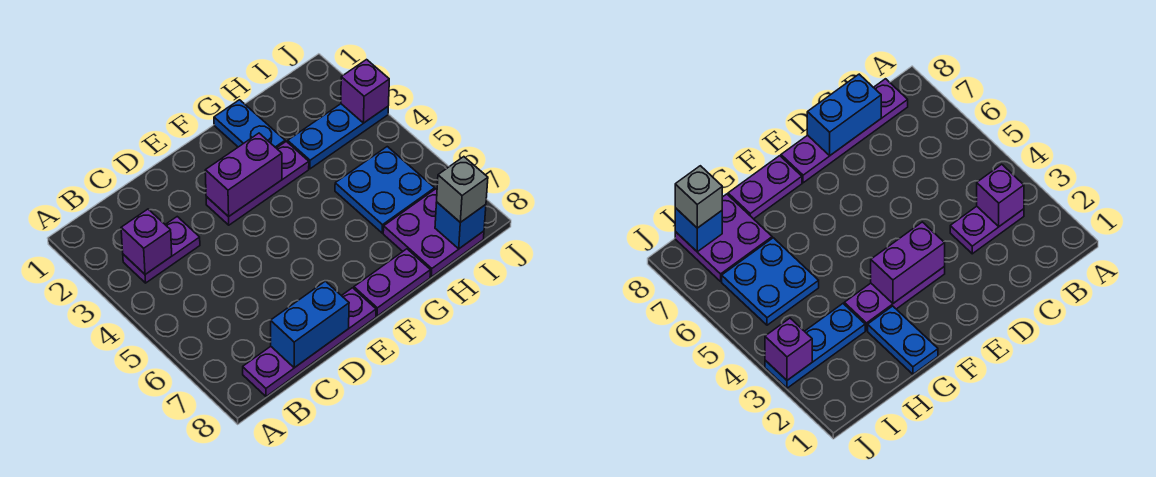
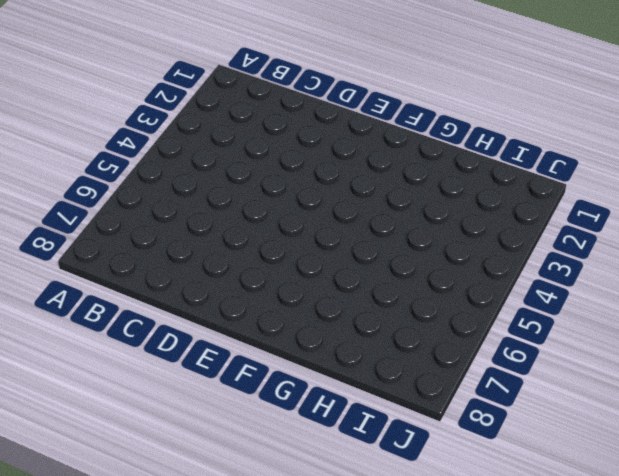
none -> purple 1x2 plate [123,217,200,283]
none -> purple 1x4 plate [243,288,376,396]
none -> purple 1x3 plate [206,141,309,225]

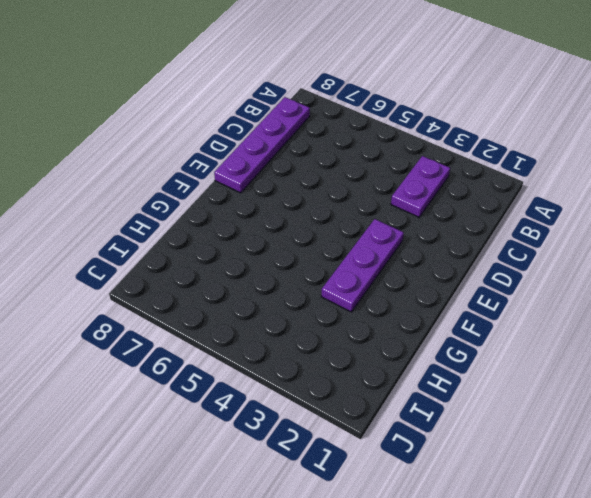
none -> purple 1x2 plate [354,249,430,316]
none -> blue 1x2 plate [214,100,285,148]
none -> blue 1x3 plate [288,104,388,169]

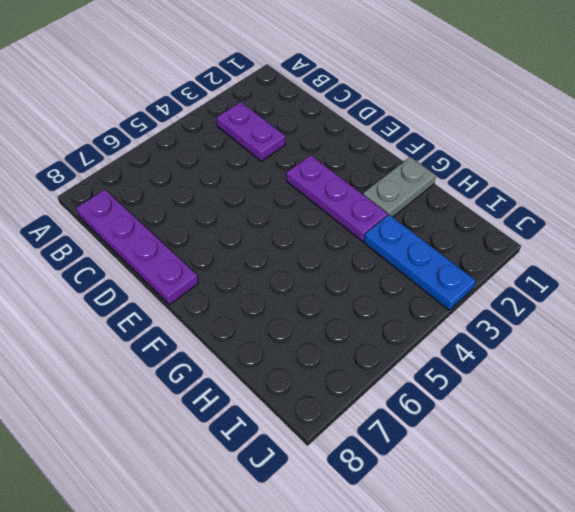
grey 1x2 plate [363,157,436,217] -> blue 1x2 plate [214,100,285,148]
none -> purple 1x2 plate [354,249,430,316]
none -> blue 2x2 plate [335,147,435,233]
none -> purple 2x2 plate [383,189,484,277]

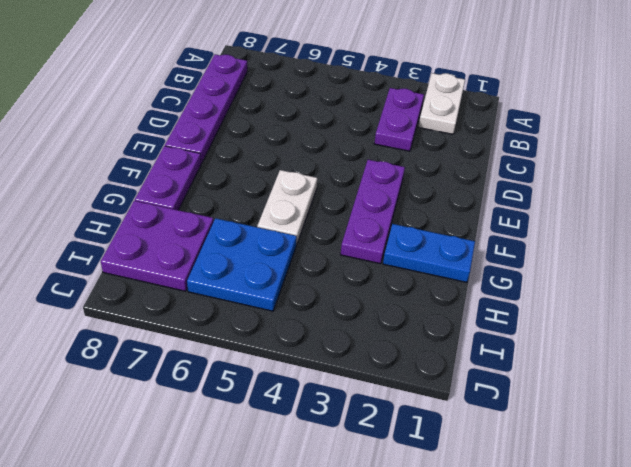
white 1x2 plate [418,73,465,134] -> none
white 1x2 plate [257,170,317,245] -> none
none -> blue 1x3 plate [288,104,388,169]
none -> purple 1x1 brick [121,209,172,274]
none -> blue 1x2 brick [271,281,349,368]

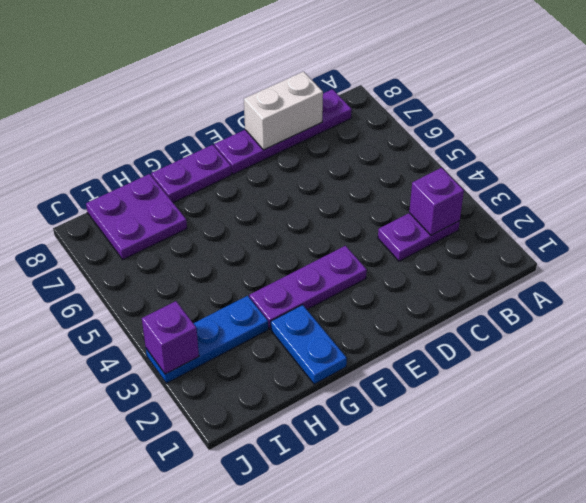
white 1x2 brick [244,72,323,150] -> blue 1x2 brick [271,281,349,368]
none -> blue 2x2 plate [335,147,435,233]
none -> purple 1x2 brick [205,133,282,217]
none -> blue 1x1 brick [435,202,486,249]

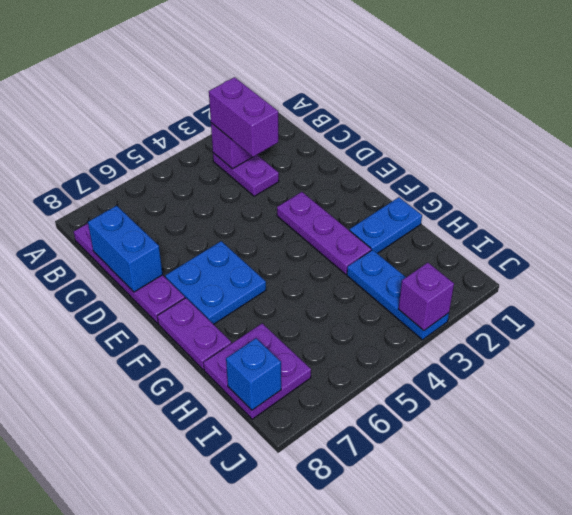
purple 1x2 brick [209,77,278,157] -> purple 1x2 brick moved to [205,133,282,217]
blue 2x2 plate [165,241,266,324] -> blue 2x2 plate moved to [335,147,435,233]
none -> grey 1x1 brick [437,157,488,222]

